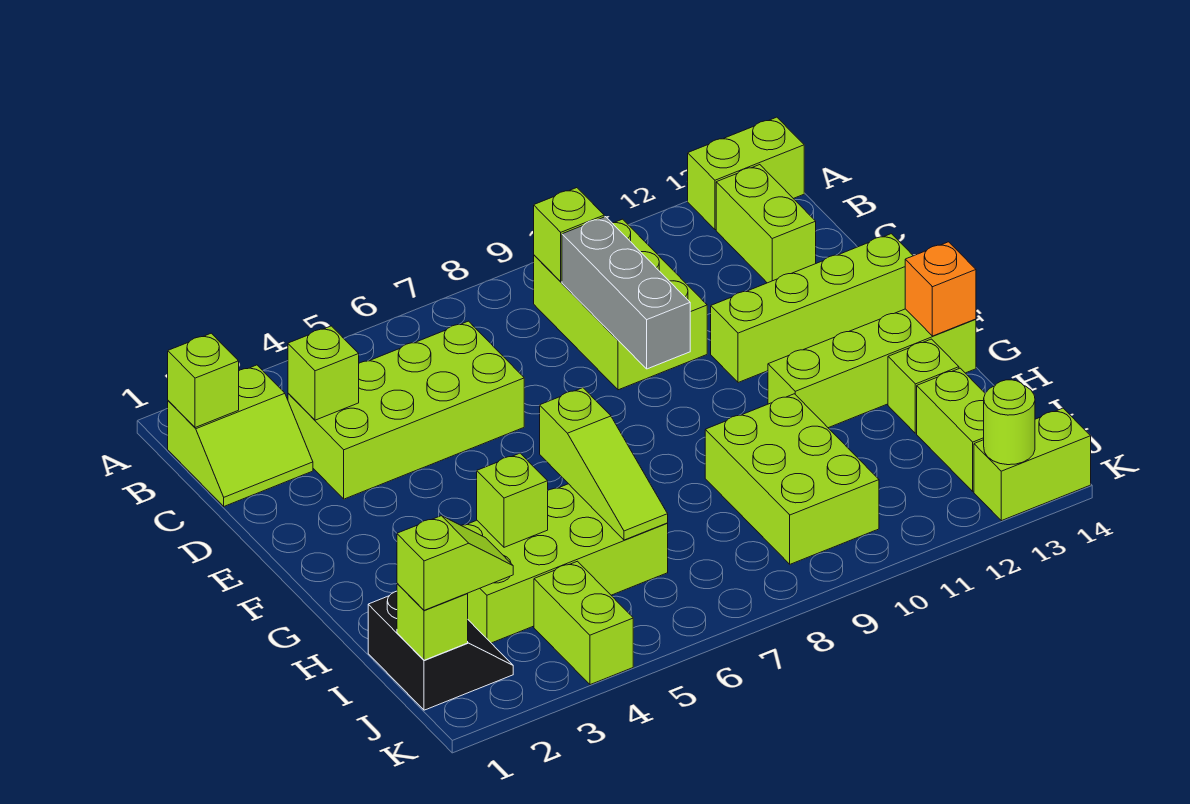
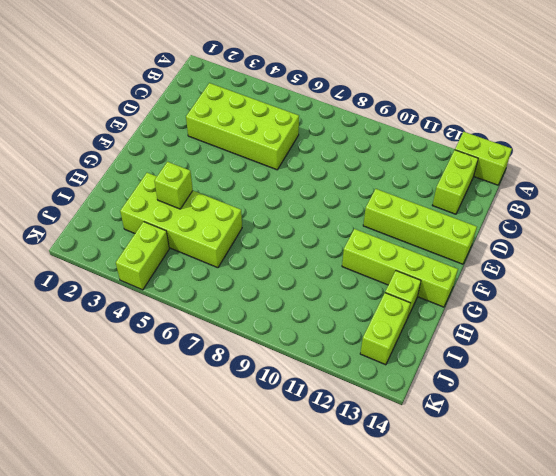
none -> lime 2x2 slope [168,365,313,506]
none -> lime 2x3 brick [534,219,707,390]
none -> lime 2x3 brick [705,394,879,564]

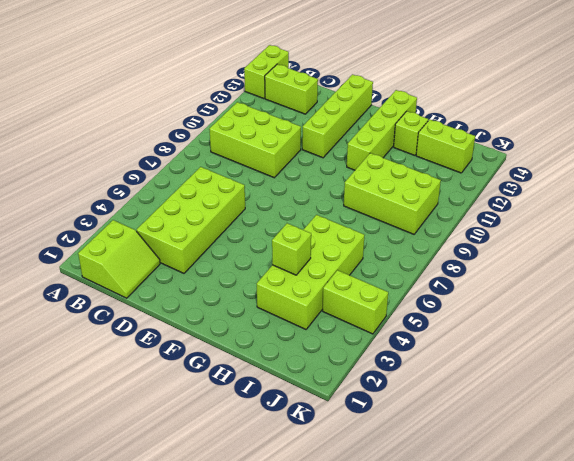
none -> black 2x2 slope [368,591,513,710]
none -> lime 1x2 brick [974,408,1091,521]
none -> lime 1x1 brick [168,333,239,428]

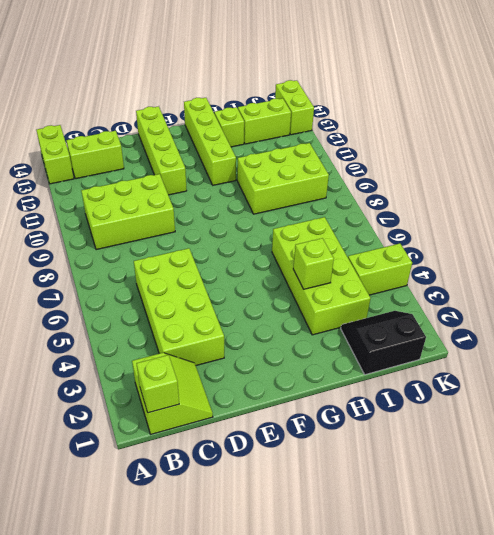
none -> lime 1x1 brick [534,188,604,282]
none -> lime 1x1 brick [288,326,359,420]
none -> grey 1x3 brick [562,217,690,369]

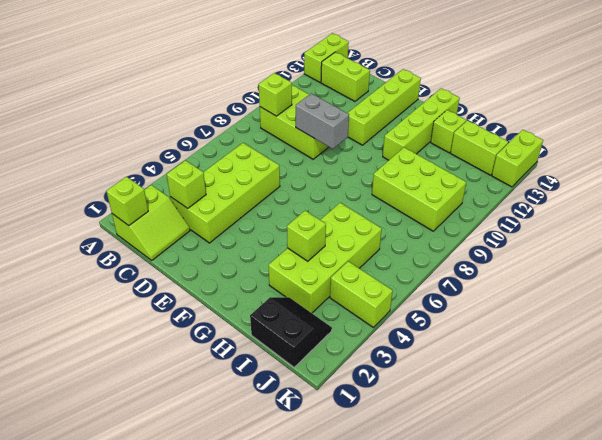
grey 1x2 brick [296,93,349,149] -> grey 1x3 brick [562,217,690,369]
none -> lime 1x3 slope [540,388,668,540]
none -> orange 1x1 brick [905,242,976,336]
none -> lime 1x1 brick [397,583,468,660]

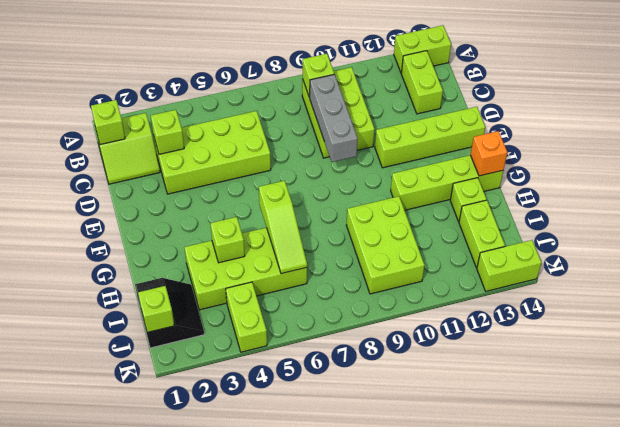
none -> lime 1x1 round brick [984,380,1035,465]
none -> lime 1x2 slope [397,516,513,610]

